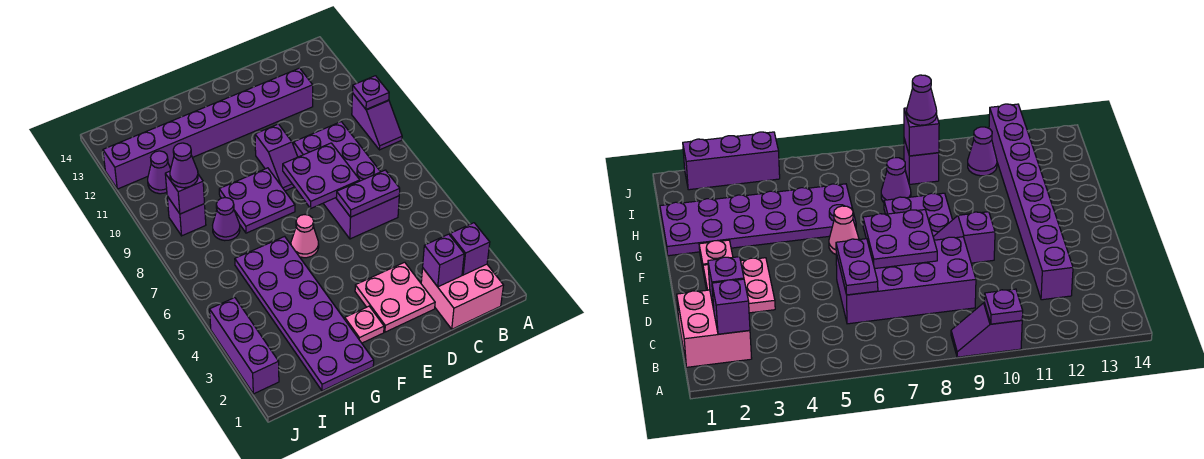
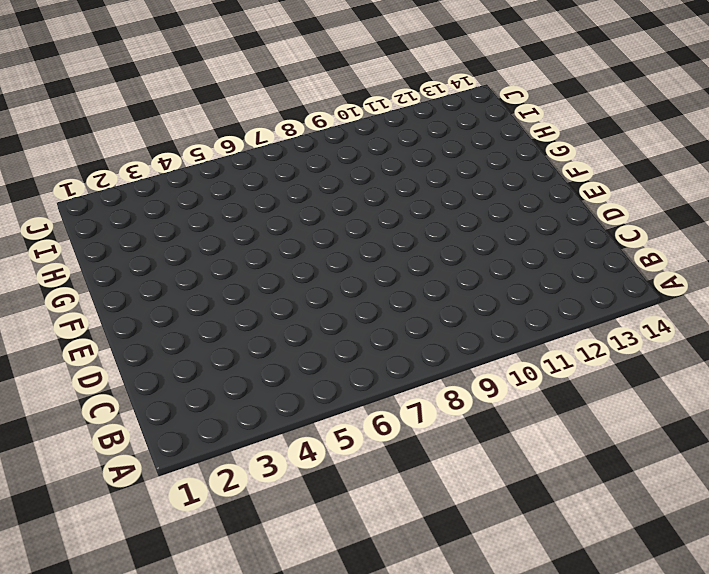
none -> purple 1x2 slope [352,93,402,150]
none -> pink 2x2 brick [421,264,504,329]
none -> purple 2x4 brick [294,122,399,239]

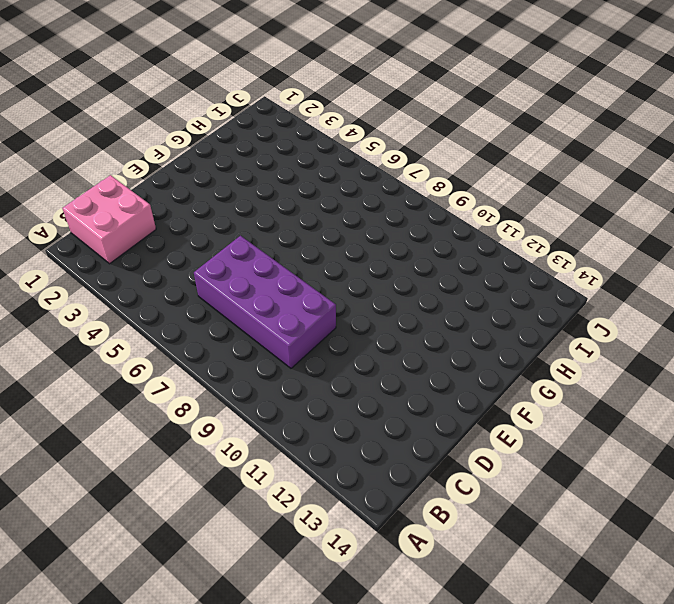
none -> purple 1x2 slope [352,93,402,150]
none -> purple 1x8 brick [103,68,313,189]
none -> pink 2x2 plate [355,262,435,332]

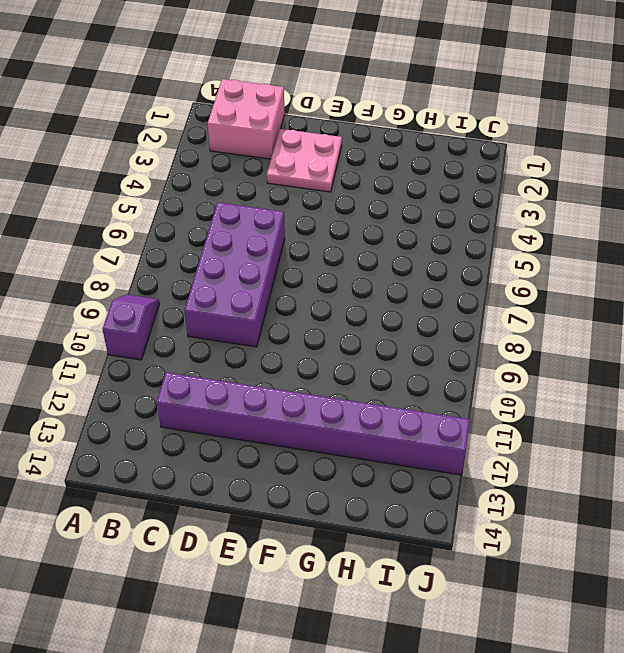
none -> purple 1x2 slope [255,124,298,191]
none -> pink 1x1 plate [345,306,384,343]
none -> pink 1x1 cone [291,215,319,258]

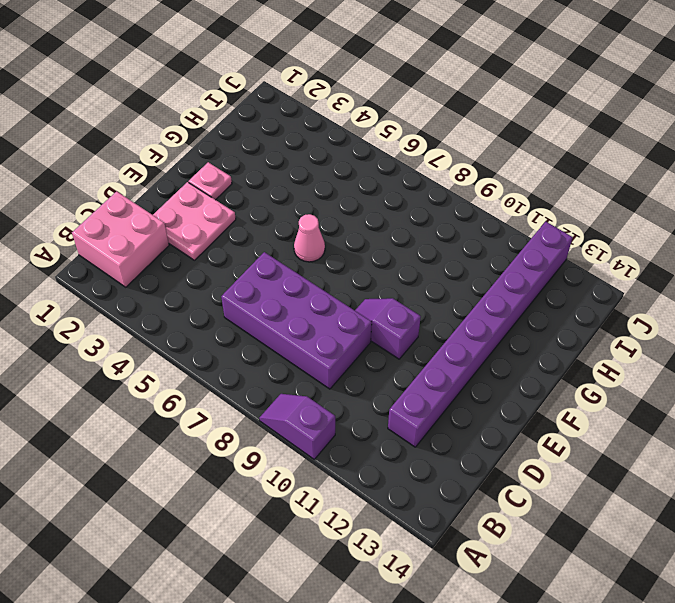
none -> purple 2x2 plate [219,168,295,233]
none -> purple 2x6 plate [235,236,374,391]
none -> purple 1x1 cone [213,198,240,241]

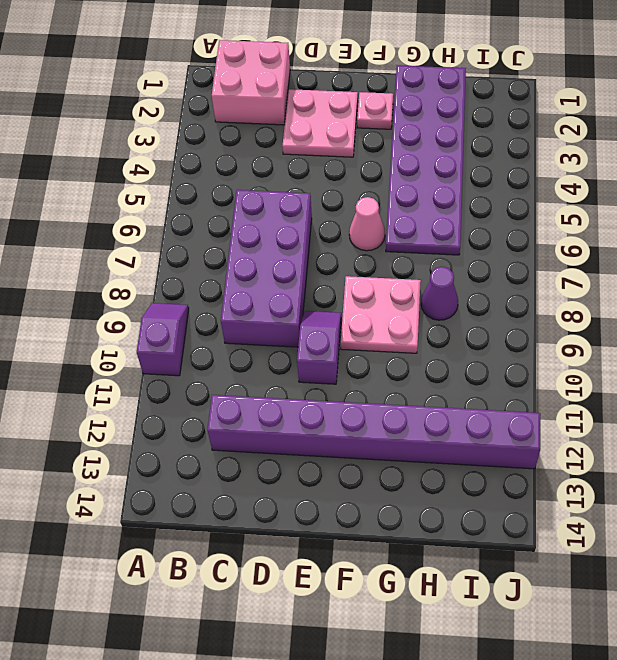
pink 2x2 plate [341,276,421,353] -> purple 2x2 plate [219,168,295,233]
none -> purple 1x1 brick [167,196,206,236]
none -> purple 1x1 cone [148,151,171,194]
none -> purple 1x3 brick [210,298,279,394]

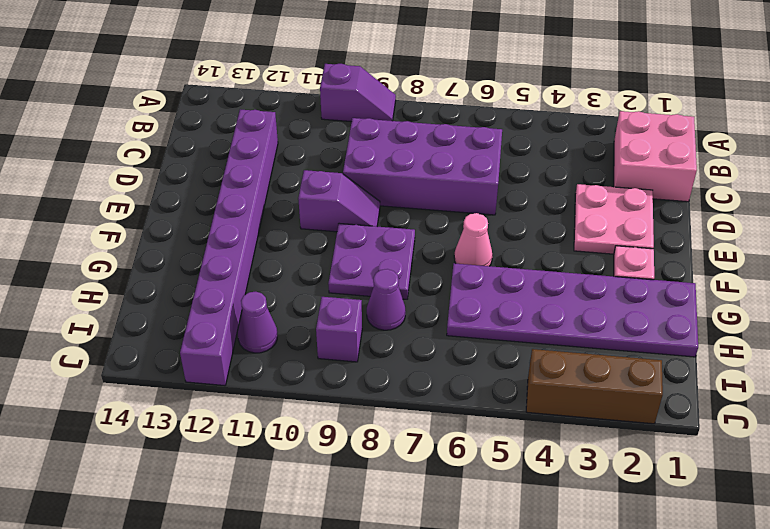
brown 1x3 brick [526,349,663,424] -> purple 1x3 brick [210,298,279,394]
none -> purple 1x1 plate [352,76,389,109]
none -> purple 1x1 brick [450,223,490,275]
none -> purple 1x1 brick [423,234,464,287]

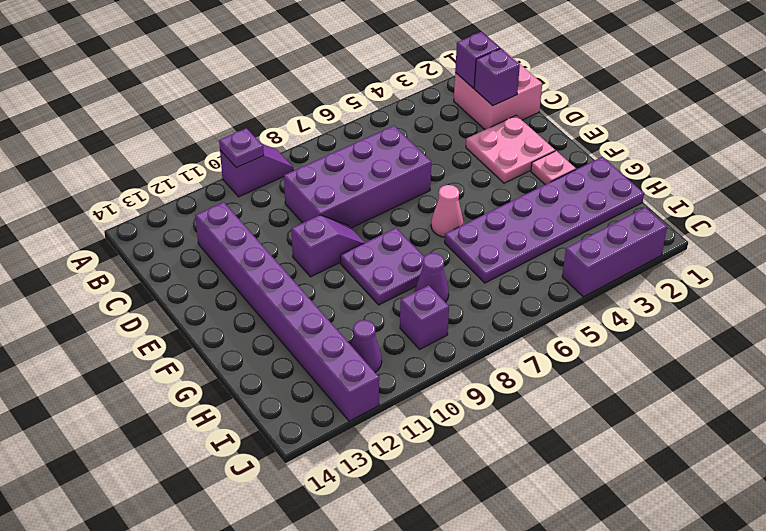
none -> purple 1x2 plate [336,170,400,217]
none -> purple 2x2 plate [283,143,360,208]
none -> purple 1x1 brick [165,171,205,214]

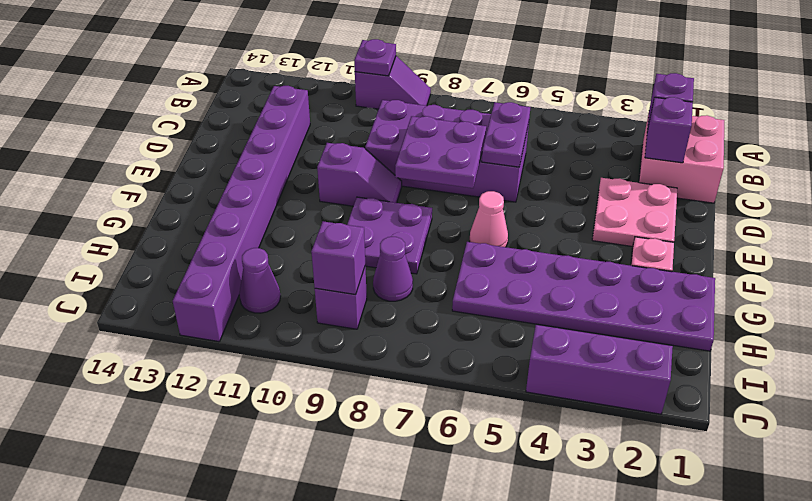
none -> purple 1x1 cone [170,143,198,188]

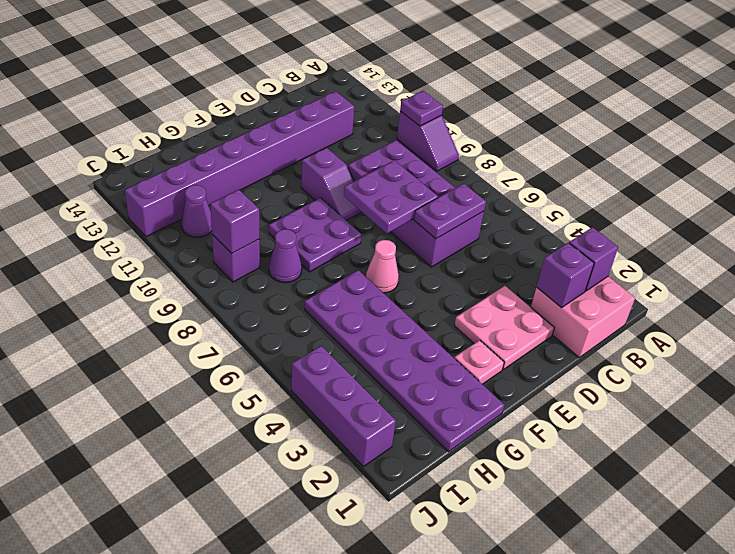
none -> purple 1x1 cone [170,143,198,188]

